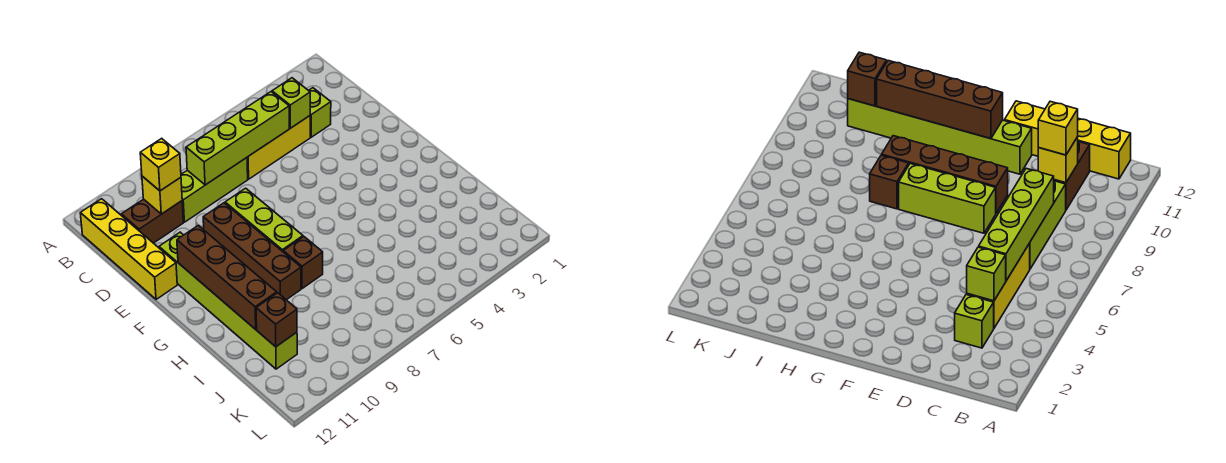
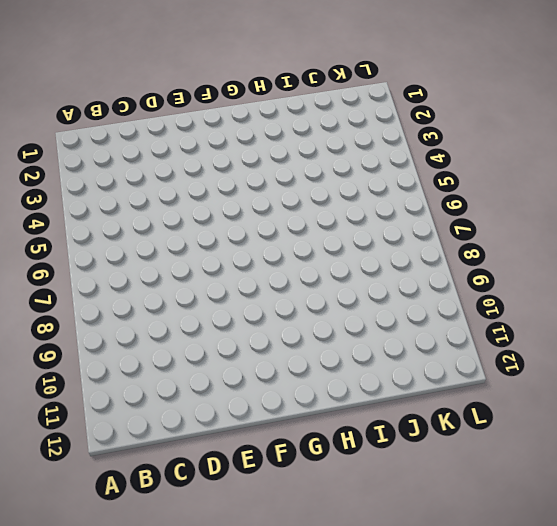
none -> yellow 1x4 brick [80,199,177,299]
none -> lime 1x1 brick [308,88,331,137]
none -> yellow 1x3 brick [247,116,310,179]

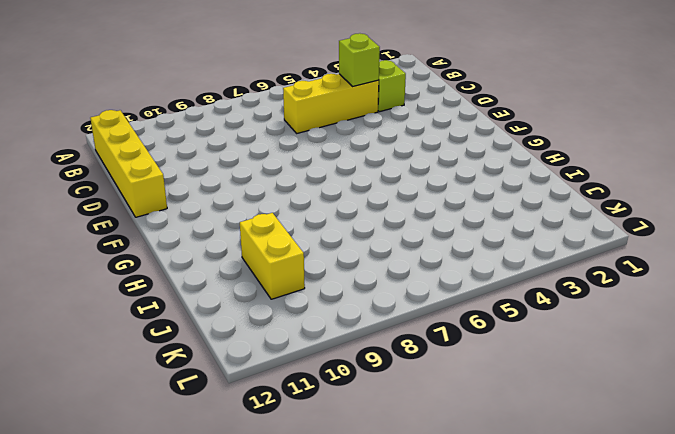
yellow 1x2 brick [240,213,305,299] -> none
none -> lime 1x3 brick [181,158,248,222]
none -> brown 1x2 brick [121,199,183,243]
none -> lime 1x3 brick [225,188,303,252]

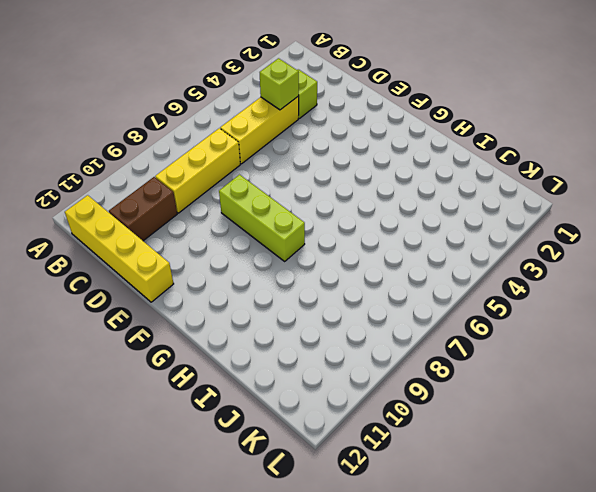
yellow 1x3 brick [155,128,240,213] -> lime 1x3 brick [181,158,248,222]
none -> brown 1x4 brick [203,203,301,300]
none -> lime 1x6 brick [159,232,297,369]
none -> brown 1x1 brick [283,237,323,288]

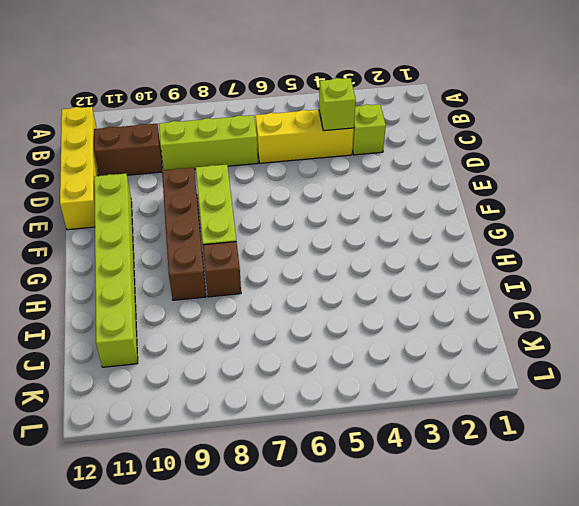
none -> lime 1x4 brick [186,92,289,185]
none -> yellow 1x1 brick [142,176,182,214]
none -> brown 1x4 brick [177,226,277,329]

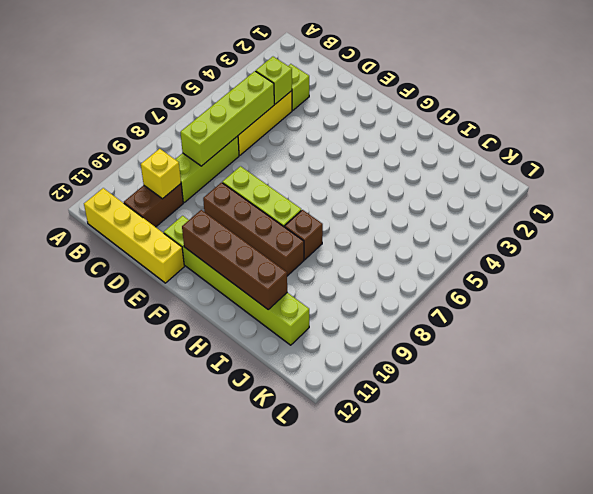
none -> brown 1x1 brick [256,293,297,347]
none -> yellow 1x1 brick [140,138,181,191]

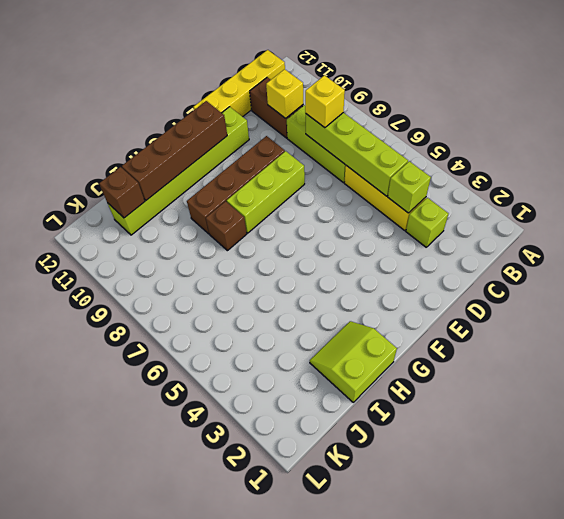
yellow 1x1 brick [305,75,345,128] -> yellow 1x1 brick moved to [140,138,181,191]
lime 2x2 slope [310,321,397,402] -> none

